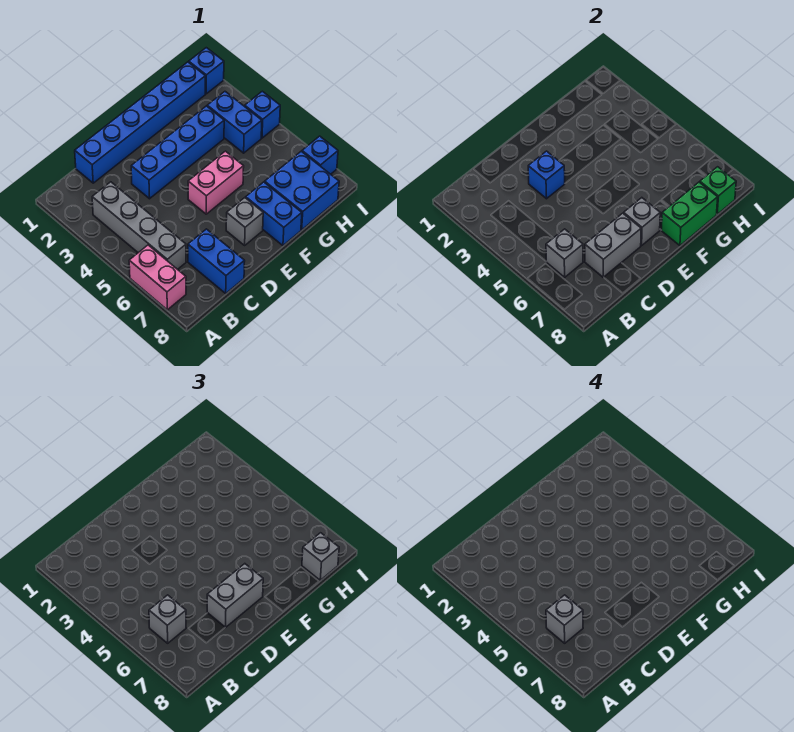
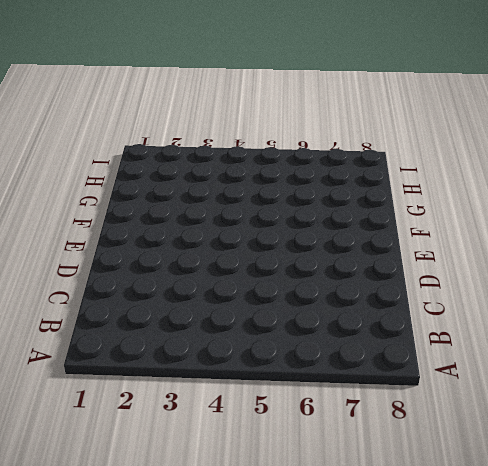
none -> pink 1x2 brick [129,245,186,310]
none -> grey 1x4 brick [92,182,186,269]
none -> blue 1x6 brick [75,62,205,183]

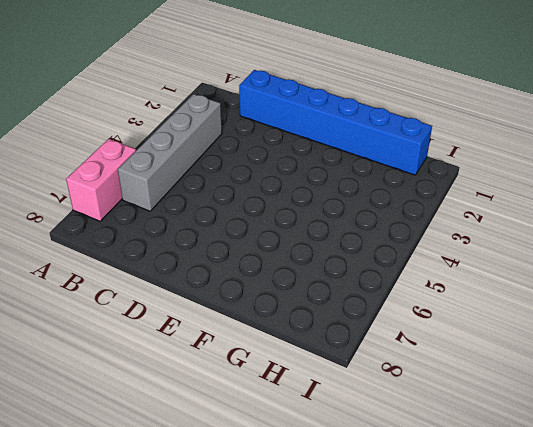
none -> blue 1x2 brick [188,229,245,293]
none -> blue 1x4 brick [131,106,224,199]
none -> pink 1x2 brick [188,151,244,214]

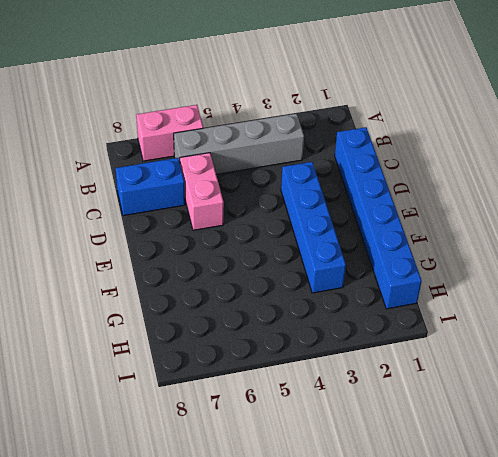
pink 1x2 brick [180,153,224,230] -> pink 1x2 brick moved to [188,151,244,214]
none -> grey 1x1 brick [226,198,263,245]
none -> blue 1x2 brick [246,182,302,245]
none -> blue 2x2 brick [265,151,339,230]

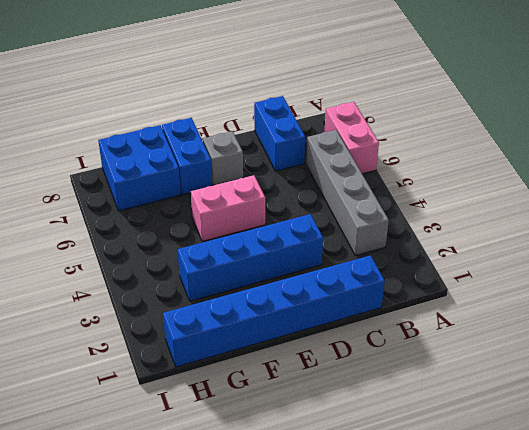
none -> blue 1x2 brick [207,92,262,153]
none -> blue 1x1 brick [189,48,224,94]
none -> blue 1x1 brick [245,91,280,138]

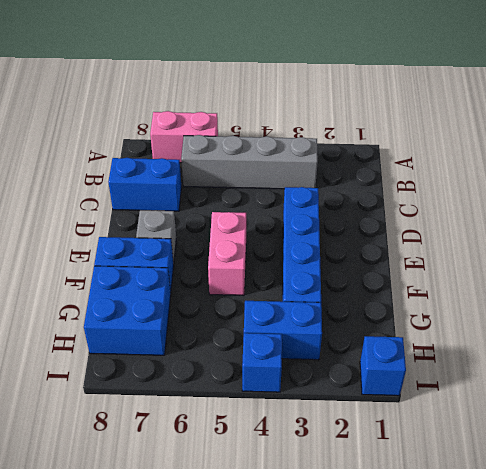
none -> blue 1x6 brick [75,62,205,183]
none -> blue 1x1 brick [302,136,338,174]
none -> grey 1x1 brick [546,229,583,277]

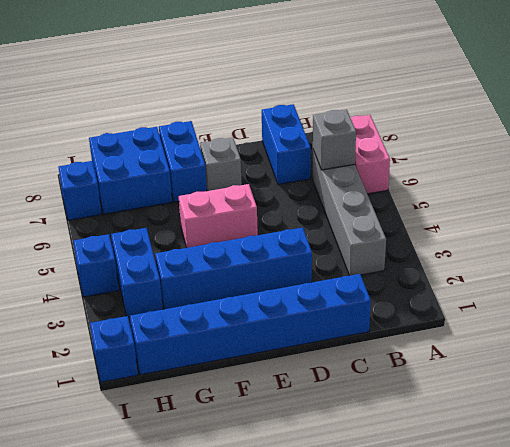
none -> grey 1x2 brick [585,213,641,277]
none -> blue 1x1 brick [528,151,565,199]
none -> grey 1x1 brick [624,198,660,245]

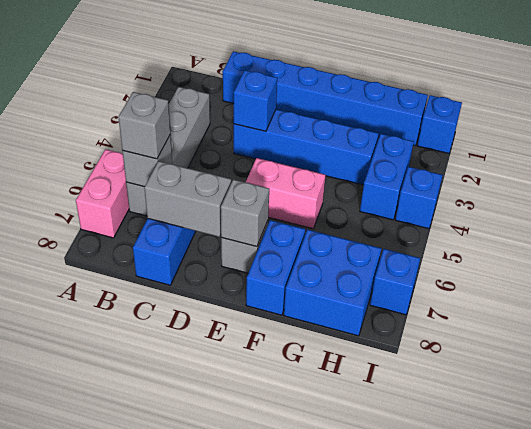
none -> green 1x2 brick [662,182,718,245]
none -> green 1x1 brick [700,167,736,214]
none -> grey 1x2 brick [207,564,263,627]

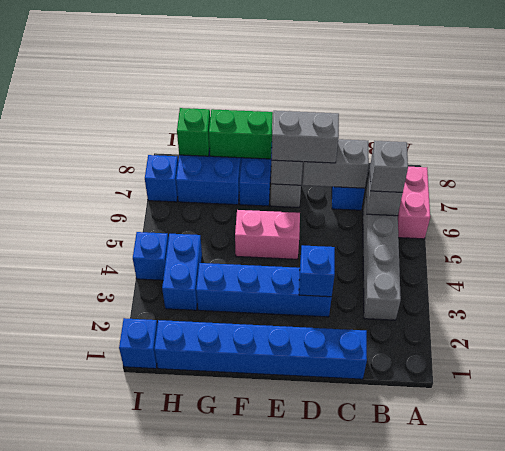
none -> grey 1x1 brick [302,533,339,580]
none -> grey 1x1 brick [546,595,583,643]

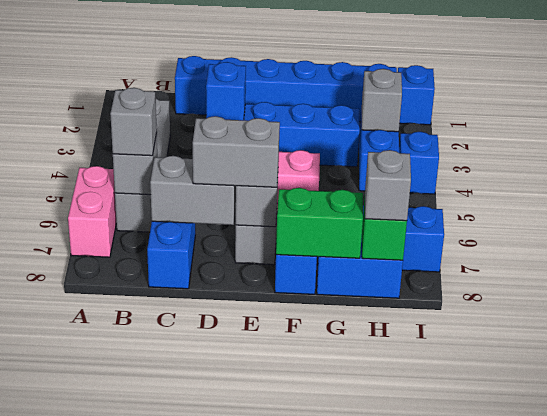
grey 1x1 brick [362,69,402,132] -> grey 1x1 brick moved to [546,595,583,643]

